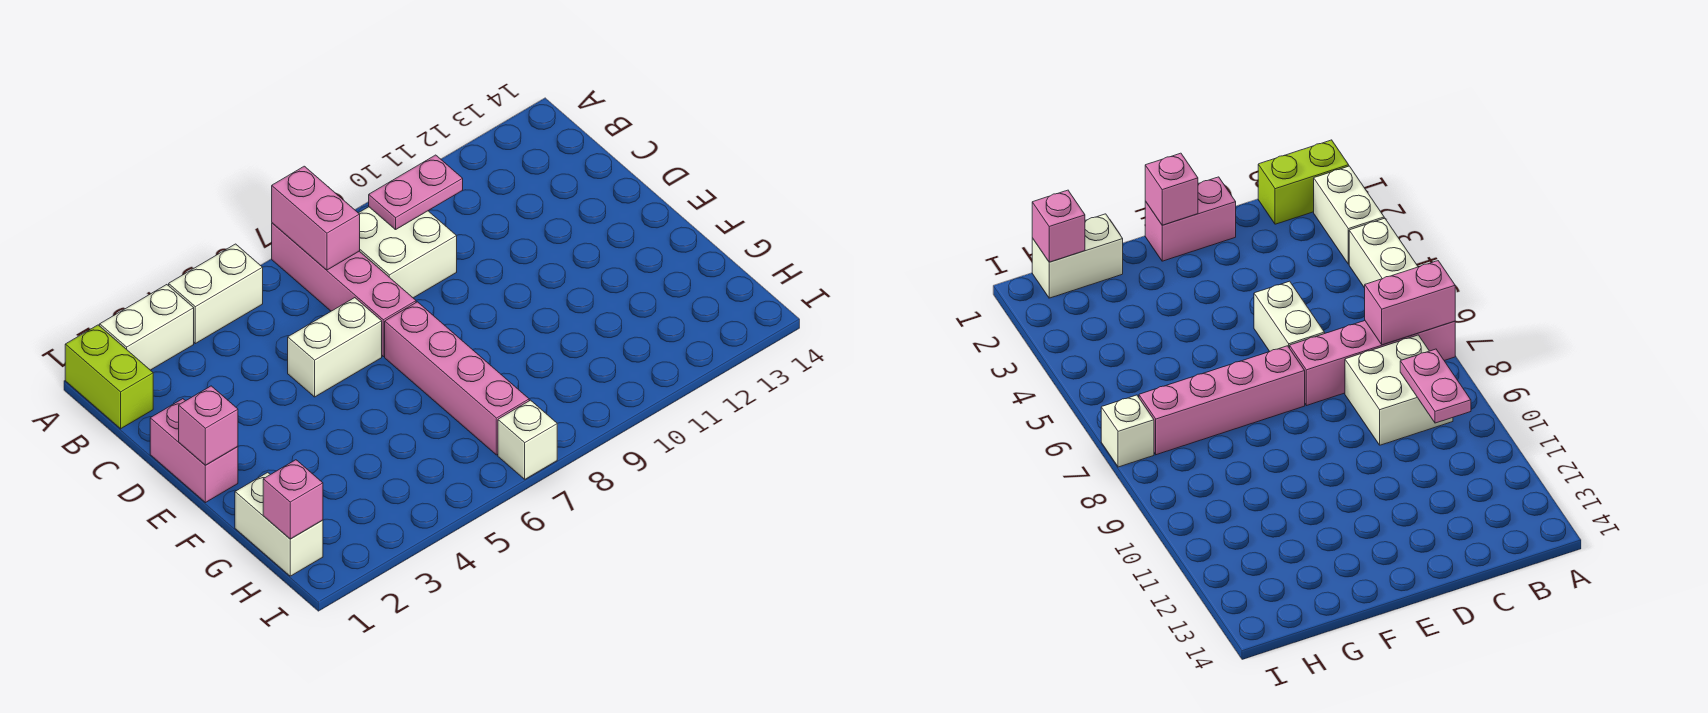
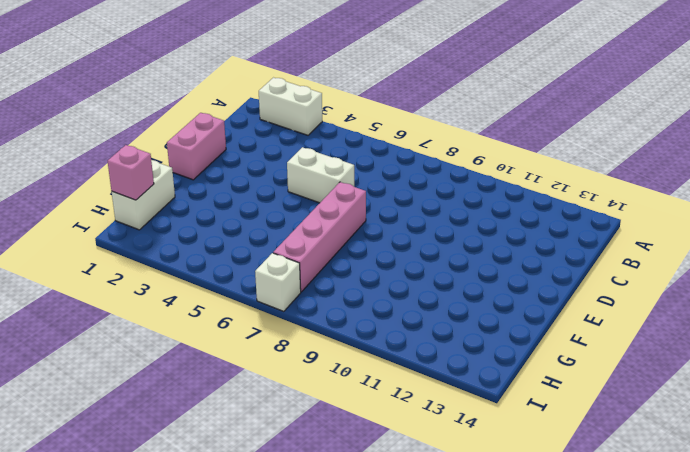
none -> lime 1x2 brick [65,325,153,429]
none -> white 1x2 brick [169,244,263,344]
none -> pink 1x4 brick [272,223,416,357]

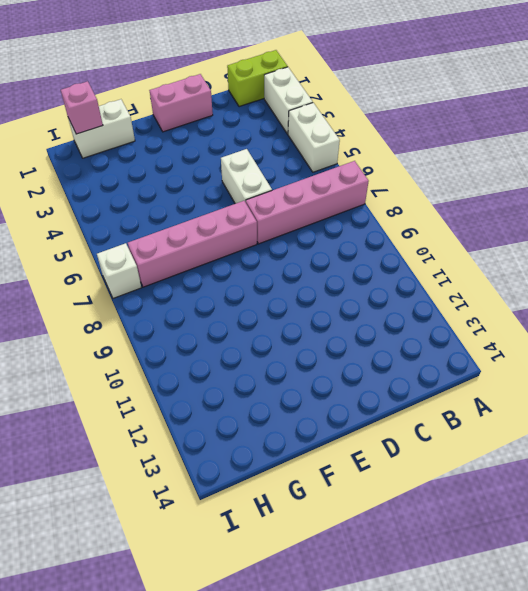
none -> white 2x2 brick [359,207,457,298]
none -> pink 1x2 brick [272,166,360,270]
none -> pink 1x2 plate [369,155,463,230]

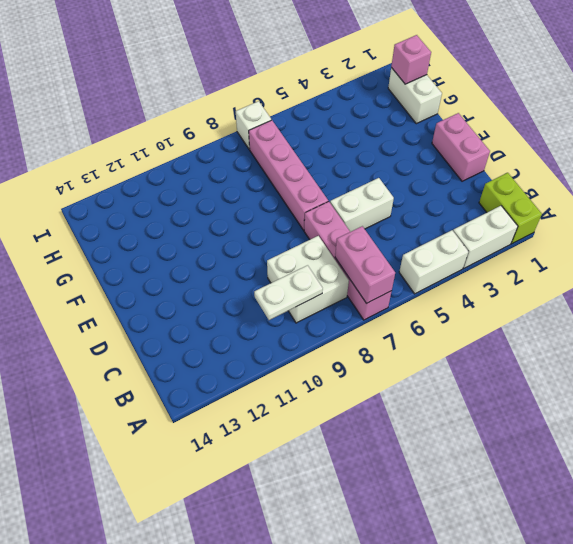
white 1x2 plate [254,265,323,320] -> pink 1x2 plate [369,155,463,230]
none -> pink 1x1 brick [179,386,238,465]

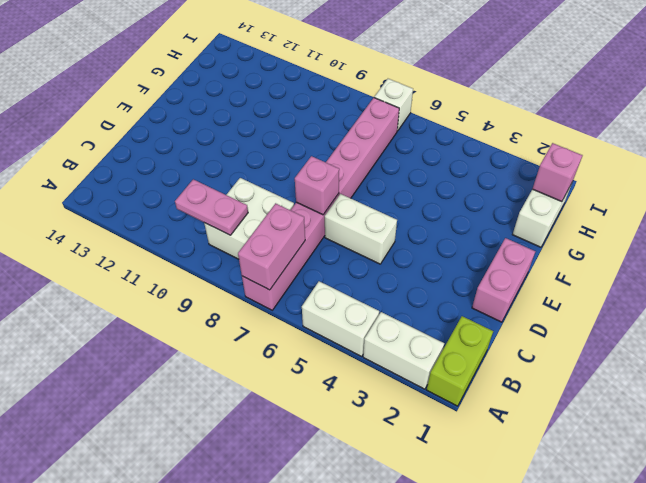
pink 1x1 brick [295,156,339,215] -> pink 1x1 brick moved to [179,386,238,465]

